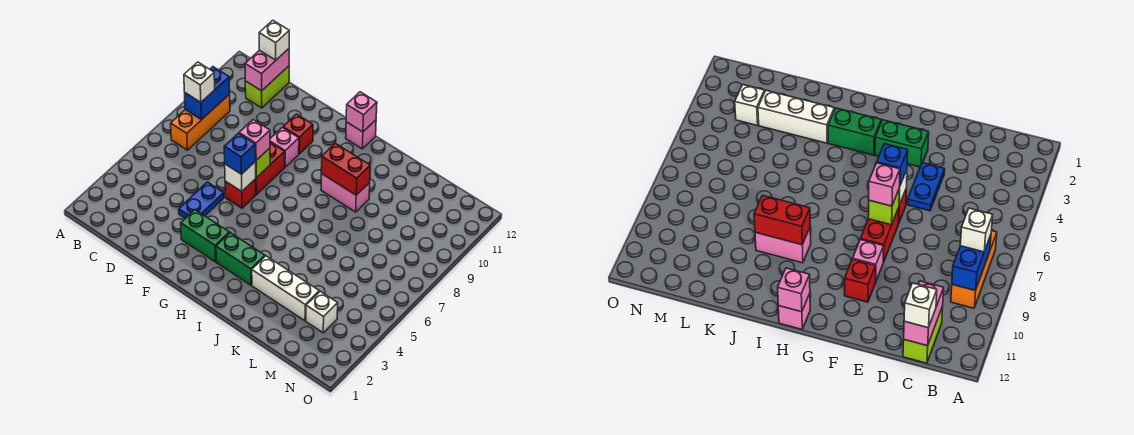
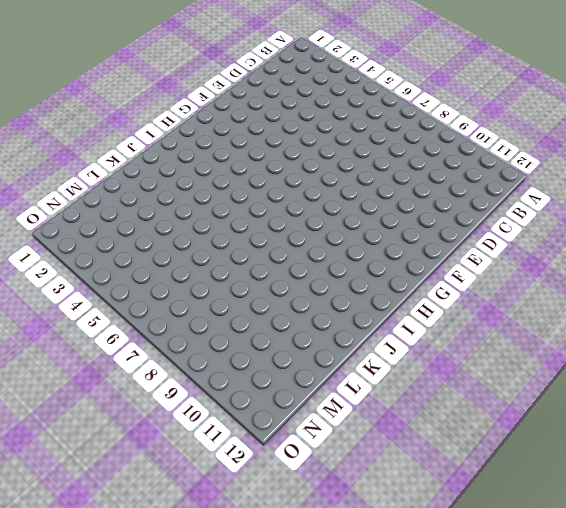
none -> orange 1x3 brick [171,94,230,150]
none -> lime 1x2 brick [245,66,289,108]
none -> blue 1x2 plate [179,182,224,218]

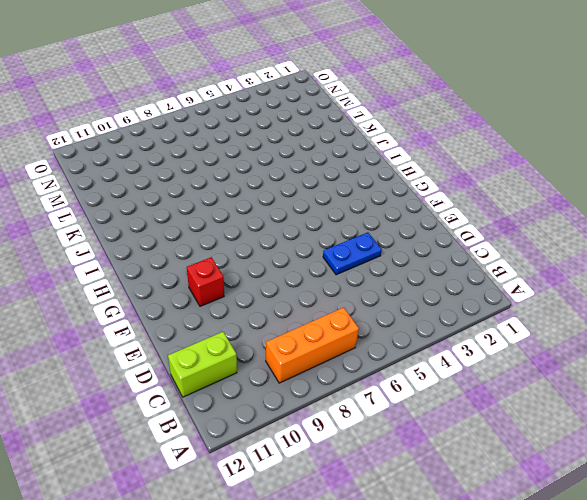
none -> green 1x2 brick [181,210,229,262]
none -> red 1x1 brick [225,179,256,208]
none -> red 1x2 brick [256,142,285,195]

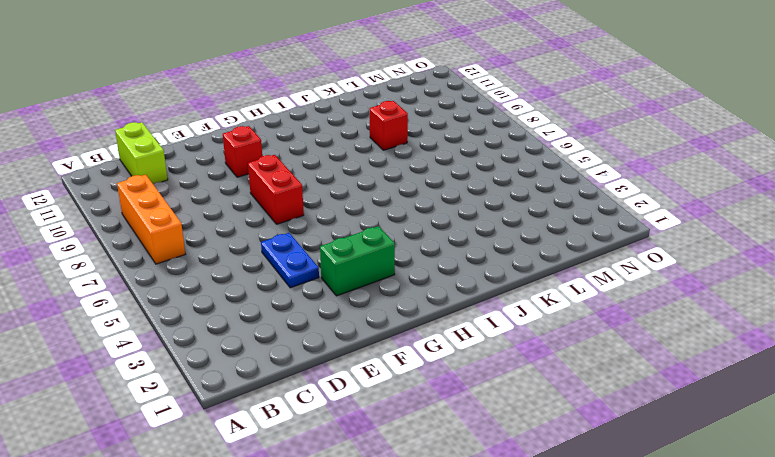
red 1x1 brick [370,101,408,150] -> red 1x1 brick moved to [225,179,256,208]
none -> pink 1x1 brick [270,127,299,167]
none -> green 1x2 brick [216,233,265,285]
none -> pink 1x1 brick [346,120,376,149]

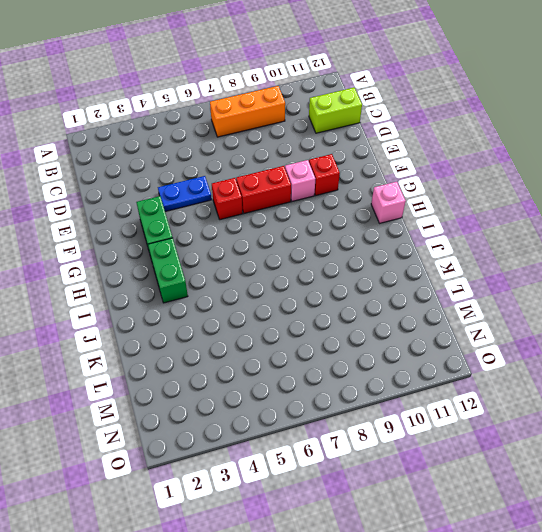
none -> pink 1x2 brick [321,174,370,212]
none -> white 1x3 brick [252,256,319,321]
none -> white 1x1 brick [306,291,338,333]

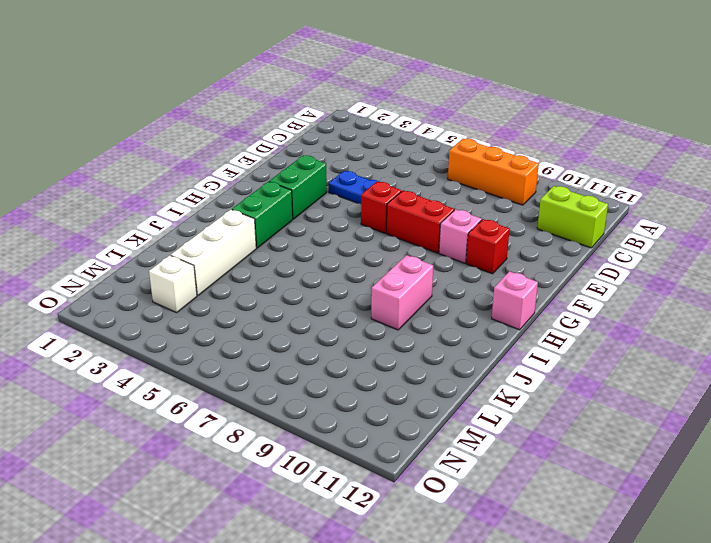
none -> blue 1x2 brick [185,67,230,120]
none -> pink 1x2 brick [245,49,289,91]
none -> white 1x1 brick [225,161,256,191]

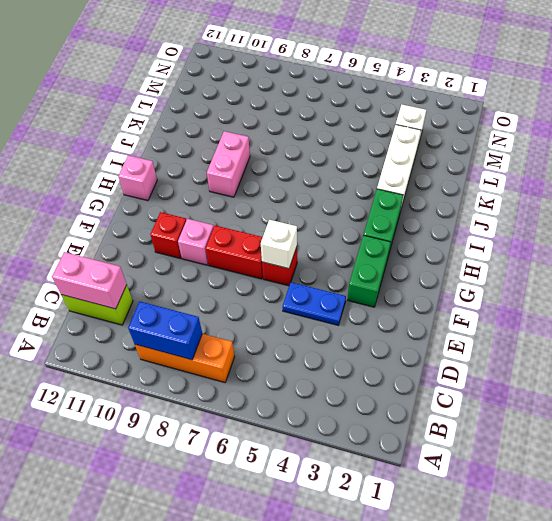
none -> lime 1x1 brick [256,148,270,178]
none -> pink 1x1 brick [346,92,377,132]
none -> red 1x2 brick [321,143,370,195]

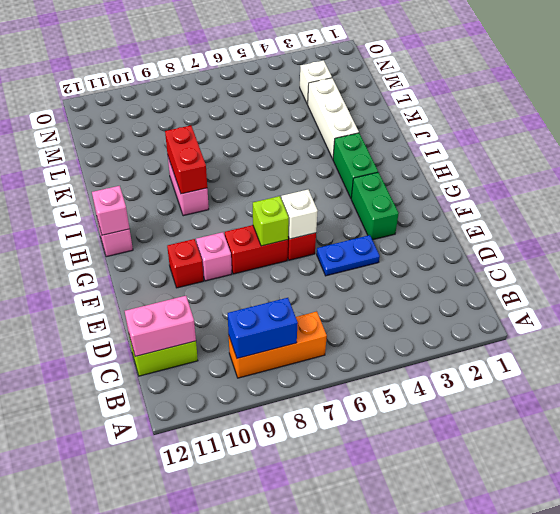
none -> white 1x1 brick [184,62,215,102]
none -> white 1x1 brick [259,20,289,60]
none -> blue 1x1 brick [224,133,256,174]

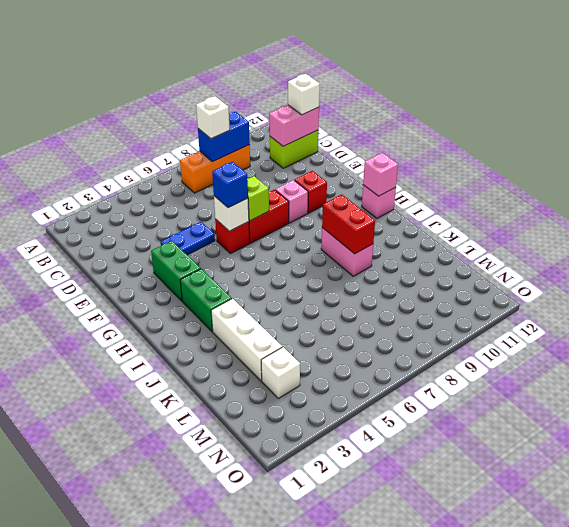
none -> pink 1x1 brick [239,120,270,160]

